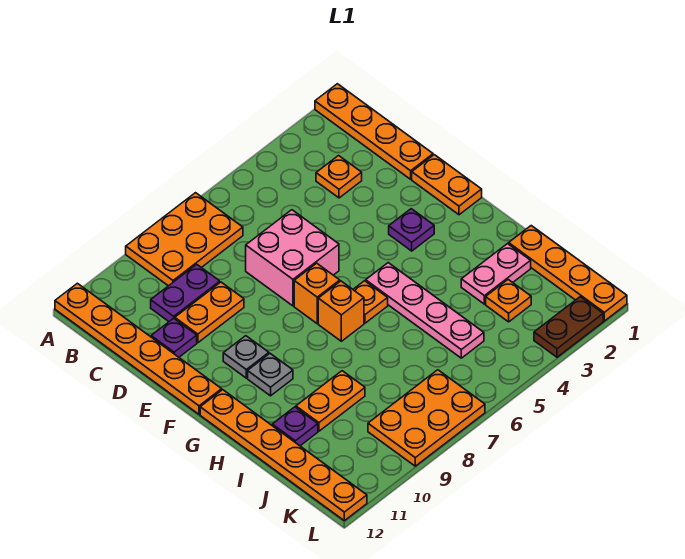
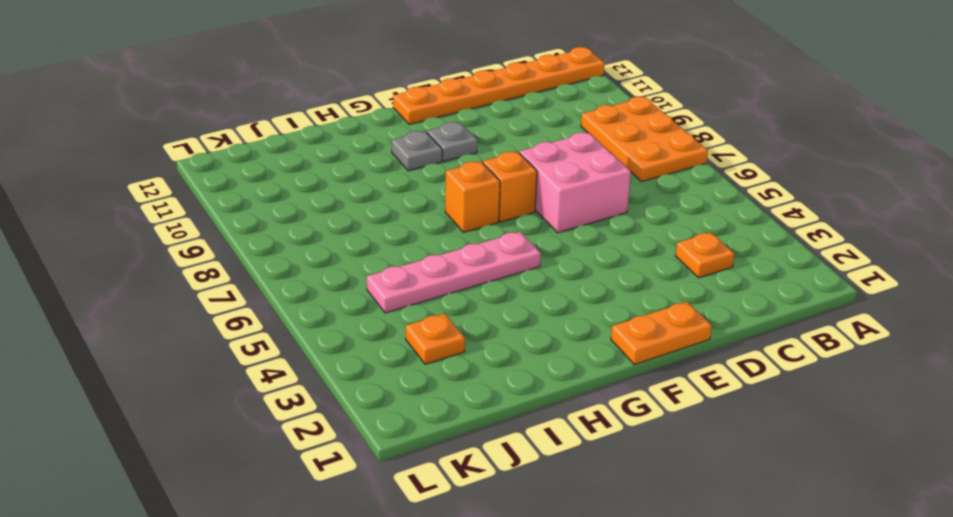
none -> orange 1x4 plate [315,84,433,179]
none -> purple 1x2 plate [151,264,220,321]
none -> orange 1x2 plate [175,282,244,343]

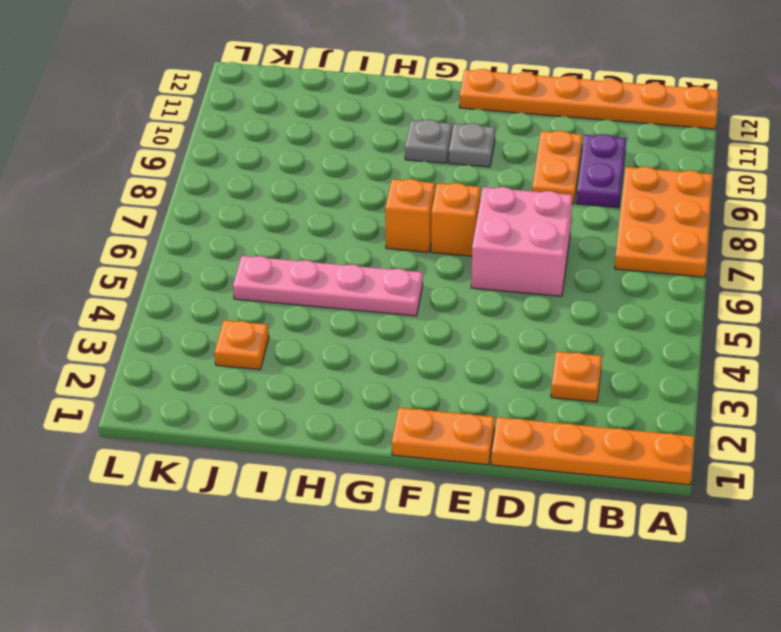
none -> purple 1x1 plate [151,318,197,357]
none -> purple 1x1 plate [389,209,434,251]
none -> orange 1x1 plate [353,281,388,323]

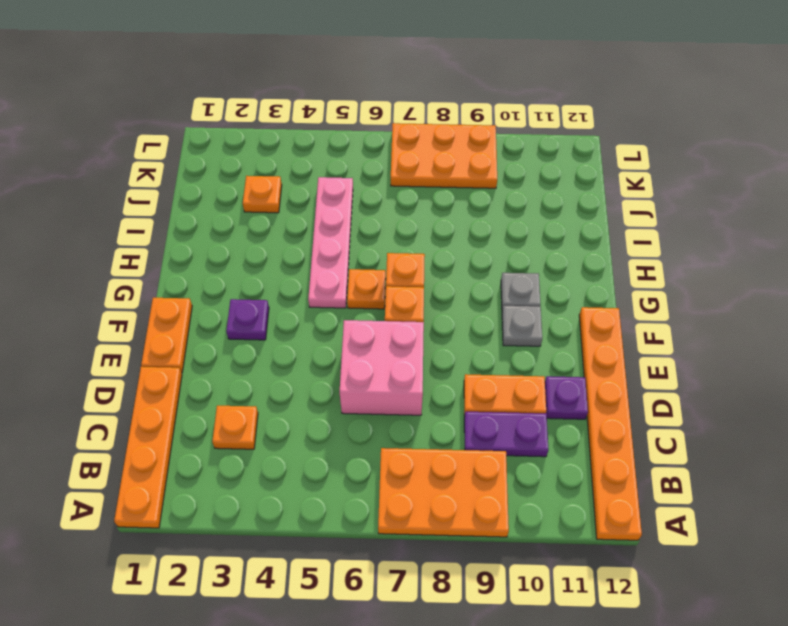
none -> orange 1x6 plate [200,390,367,521]
none -> orange 1x4 plate [509,226,627,321]
none -> pink 1x2 plate [461,244,531,304]

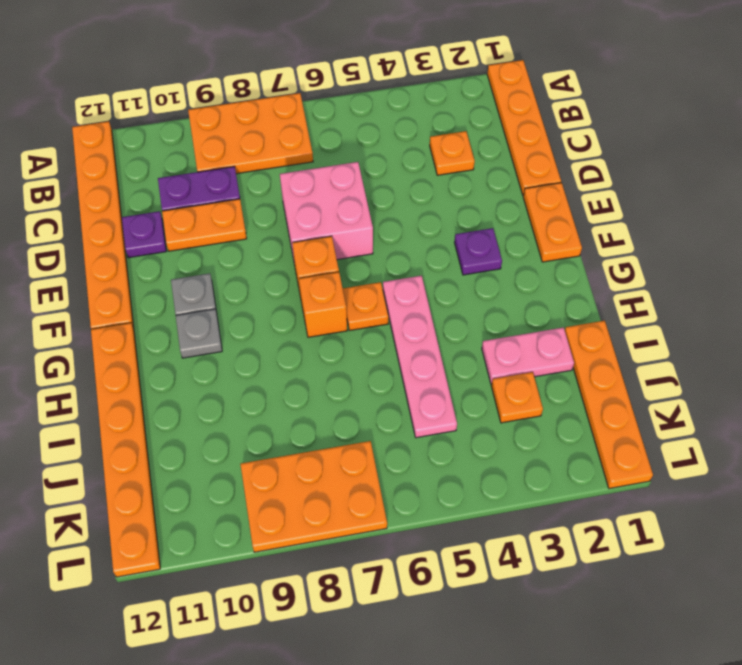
none -> orange 1x2 plate [296,371,365,431]
none -> purple 1x1 plate [272,407,318,446]
none -> brown 1x2 plate [534,297,603,357]

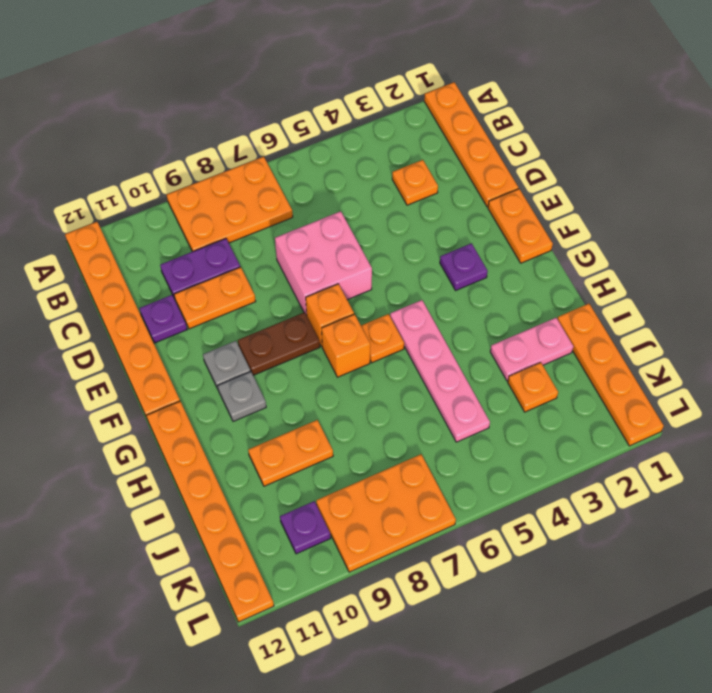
brown 1x2 plate [238,312,320,375] -> brown 1x2 plate moved to [534,297,603,357]
purple 1x1 plate [280,501,331,554] -> purple 1x1 plate moved to [272,407,318,446]

